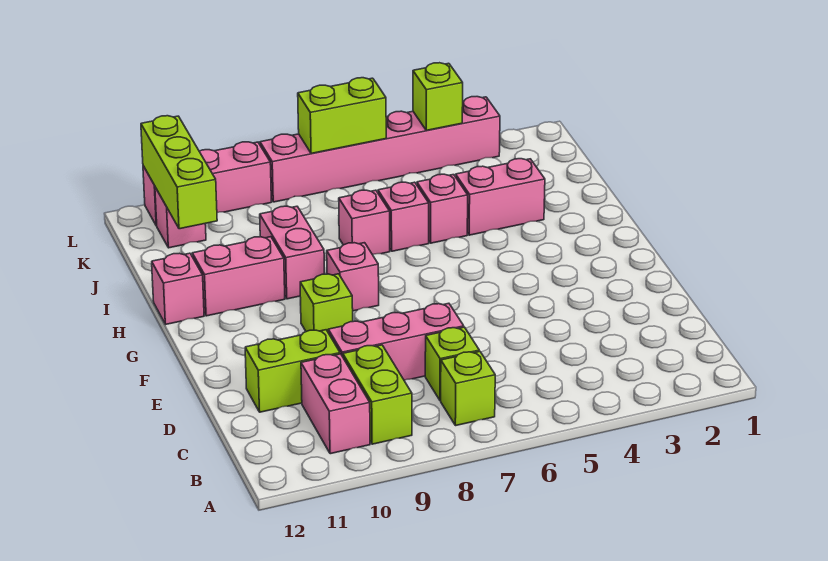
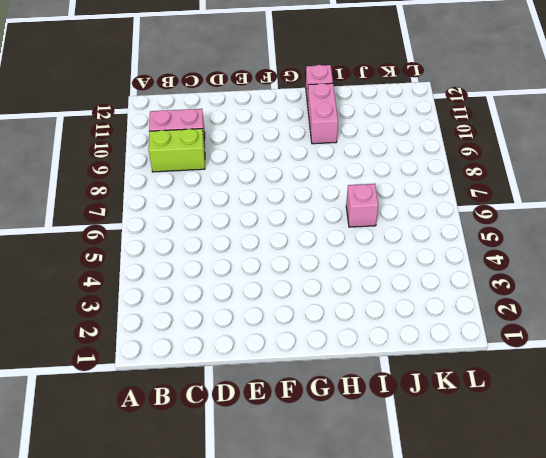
none -> lime 1x1 brick [441,351,495,426]
none -> lime 1x1 brick [425,327,479,401]
none -> pink 1x3 brick [328,303,464,380]

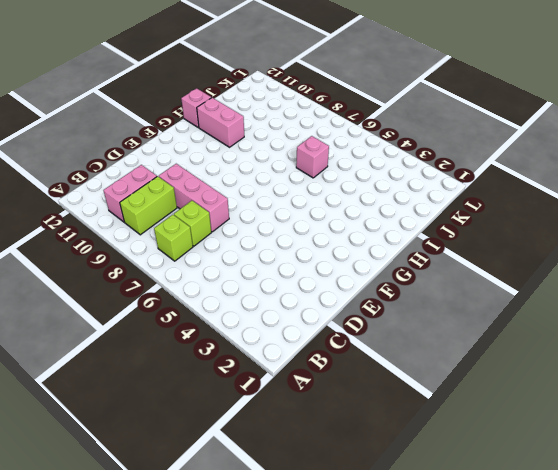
none -> lime 1x2 brick [245,330,340,412]
none -> lime 1x1 brick [300,274,353,332]
none -> pink 1x1 brick [327,243,379,311]

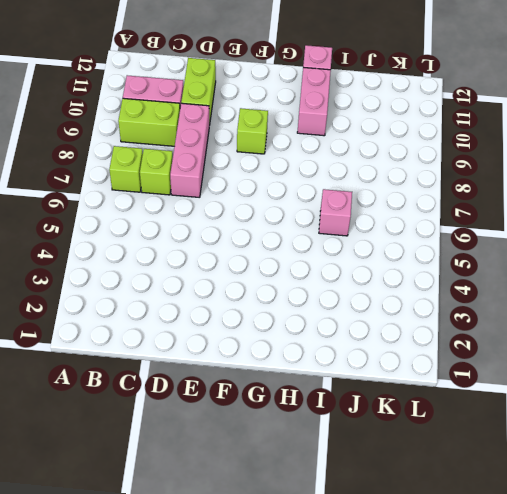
none -> pink 1x1 brick [327,243,379,311]
none -> pink 1x2 brick [260,206,325,299]
none -> pink 1x2 brick [456,159,545,235]

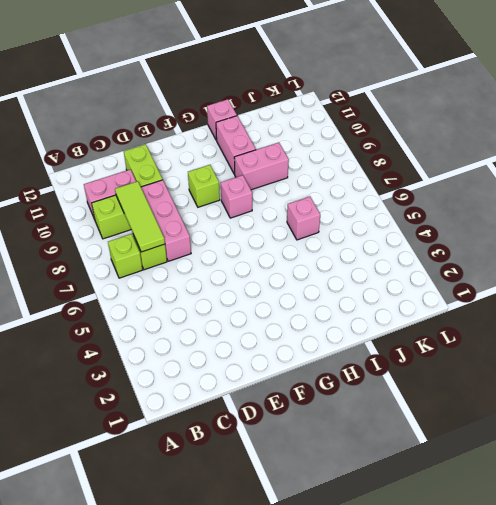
lime 1x3 tile [115,181,165,252] -> none
none -> pink 1x2 brick [456,159,545,235]
none -> pink 1x1 brick [417,174,468,243]
none -> pink 1x1 brick [339,190,390,255]

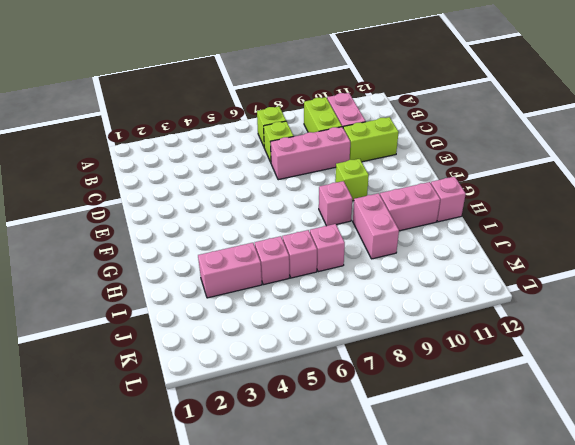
none -> pink 1x1 brick [155,187,206,248]
none -> pink 1x6 brick [260,97,500,202]
none -> pink 1x3 brick [143,142,271,226]

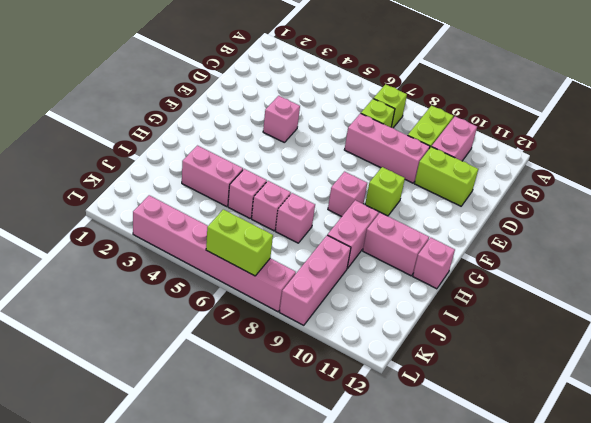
pink 1x1 brick [263,96,300,142] -> pink 1x1 brick moved to [155,187,206,248]
pink 1x3 brick [280,235,351,325] -> pink 1x3 brick turned to [143,142,271,226]
none -> lime 1x3 brick [141,116,217,229]
none -> lime 1x1 brick [413,63,463,130]

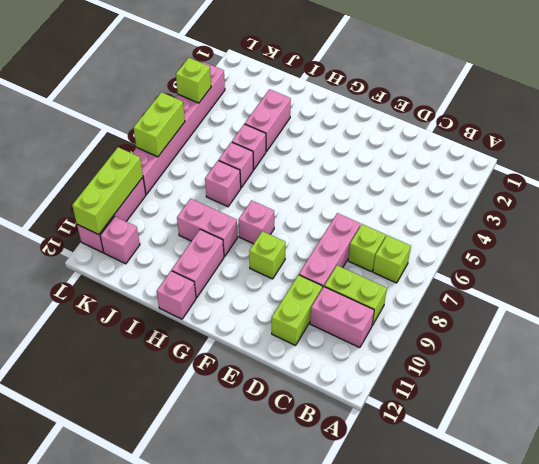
lime 1x3 brick [72,147,143,234] -> lime 1x3 brick turned to [141,116,217,229]

